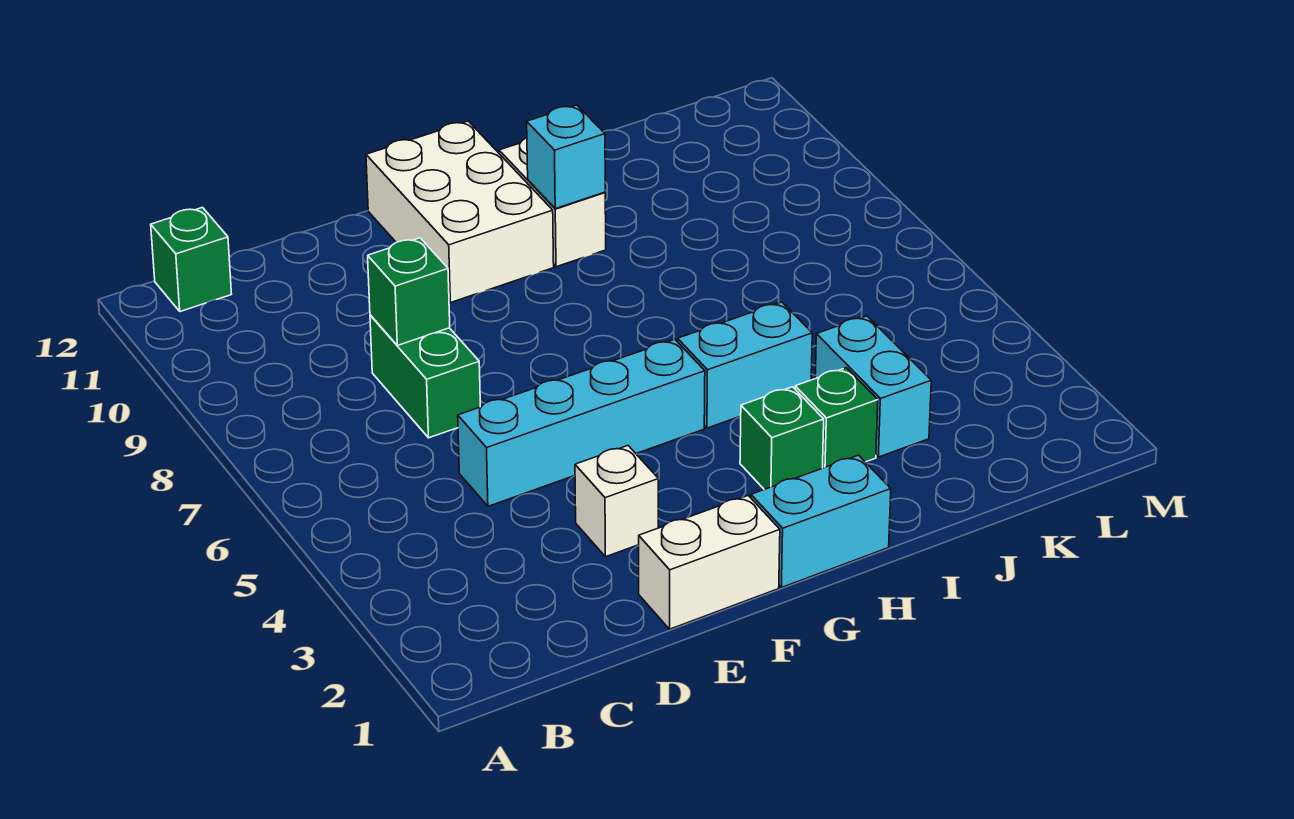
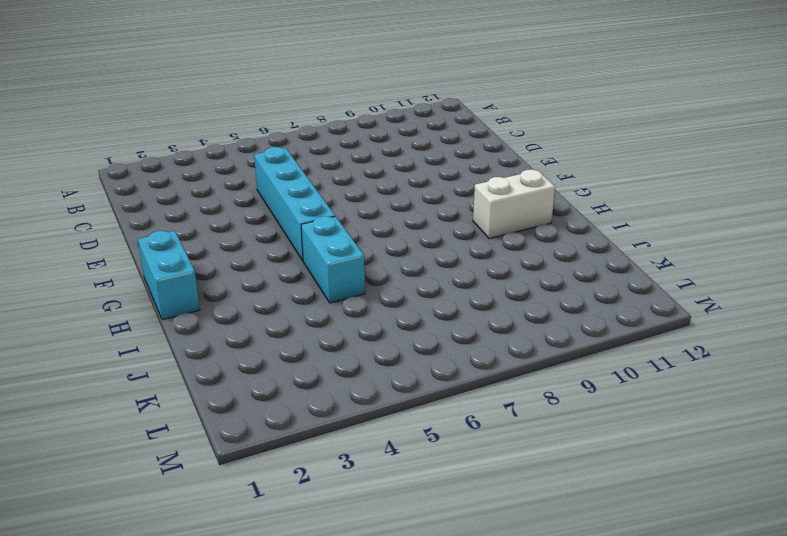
none -> green 1x1 brick [151,207,231,312]
none -> green 1x2 brick [370,315,480,438]
none -> white 1x2 brick [639,496,780,629]

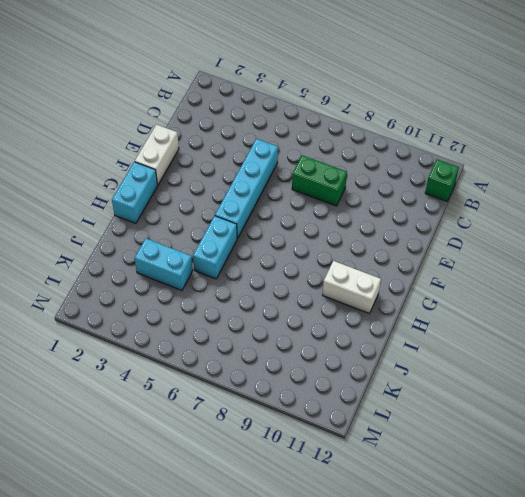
none -> white 1x1 brick [575,446,658,557]
none -> white 2x3 brick [366,121,554,303]
none -> green 1x1 brick [740,387,824,489]

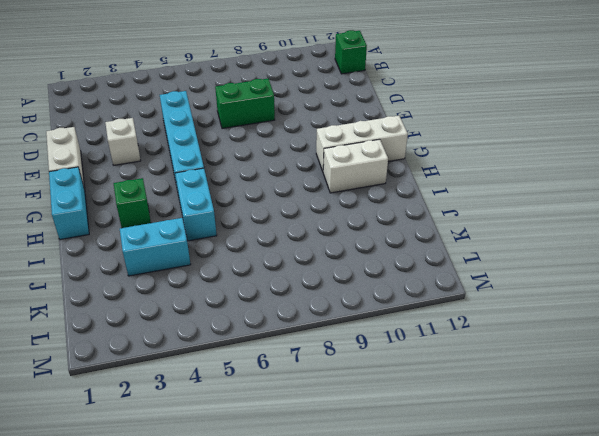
white 1x3 brick [316,116,408,171] -> white 2x3 brick [366,121,554,303]
none -> green 1x1 brick [795,368,878,468]
none -> green 1x1 brick [368,238,450,345]
none -> cyan 1x1 brick [527,105,605,209]

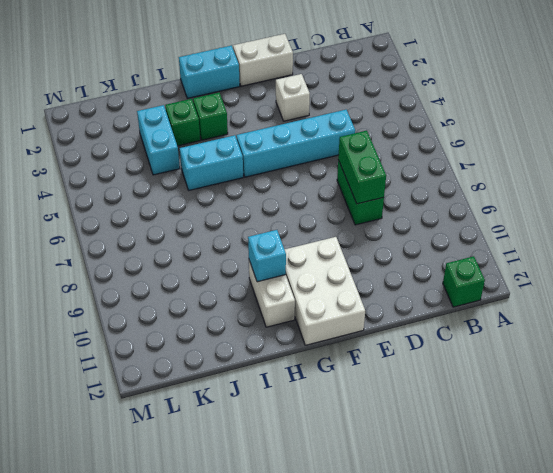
green 1x2 brick [338,131,386,204] -> green 1x1 brick [368,238,450,345]

